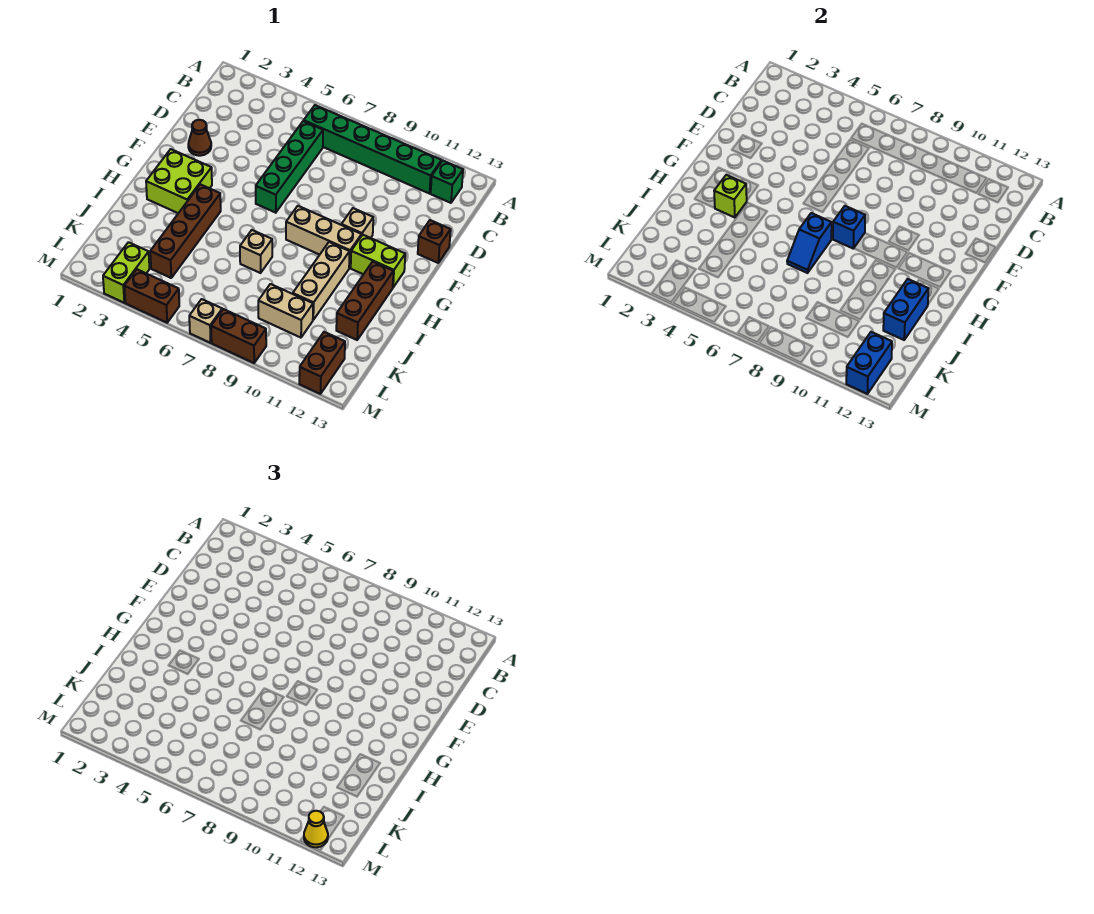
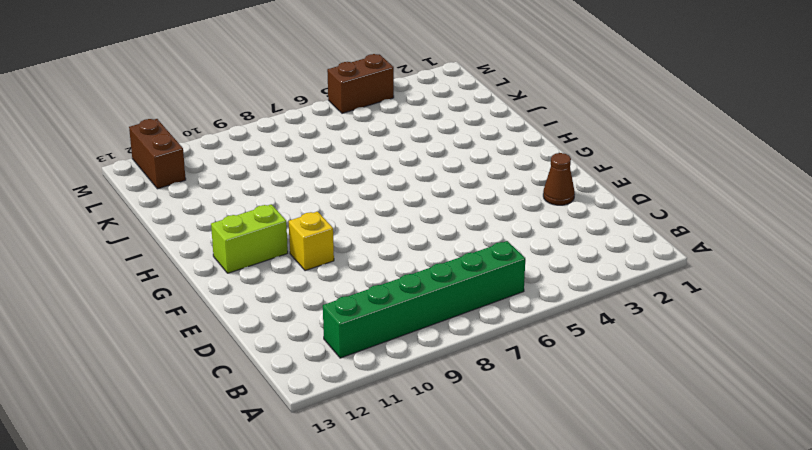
yellow 1x1 brick [289,211,334,271] -> tan 1x1 brick [341,208,373,238]
none -> green 1x1 brick [431,161,463,203]
none -> green 1x4 brick [256,121,323,213]
none -> brown 1x1 brick [418,220,451,263]

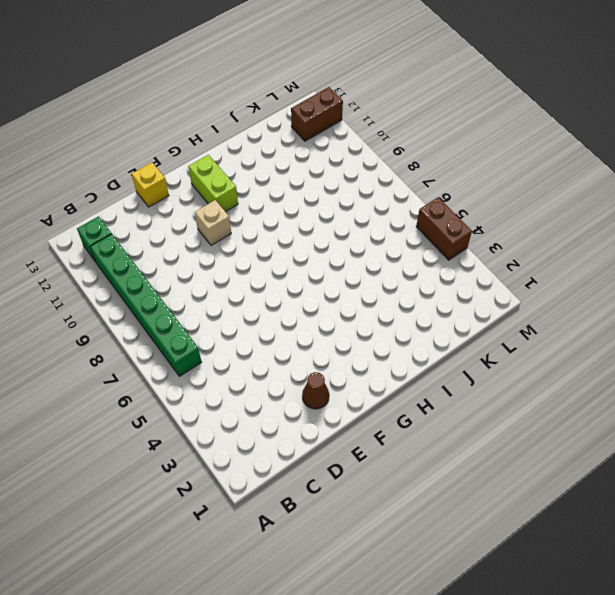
yellow 1x1 brick [132,163,169,207] -> brown 1x1 brick [418,220,451,263]
none -> green 1x4 brick [256,121,323,213]
none -> lime 2x2 brick [146,149,212,213]
none -> tan 1x3 brick [286,206,362,268]

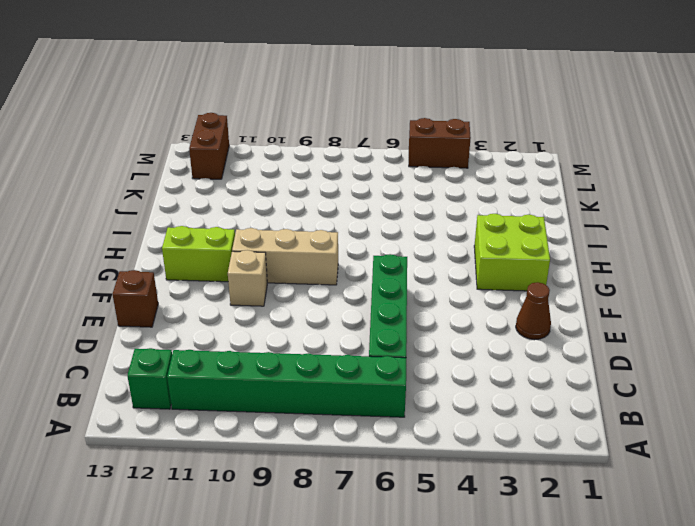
none -> brown 1x4 brick [150,184,221,278]
none -> tan 1x3 brick [293,242,350,320]
none -> brown 1x3 brick [336,262,393,340]

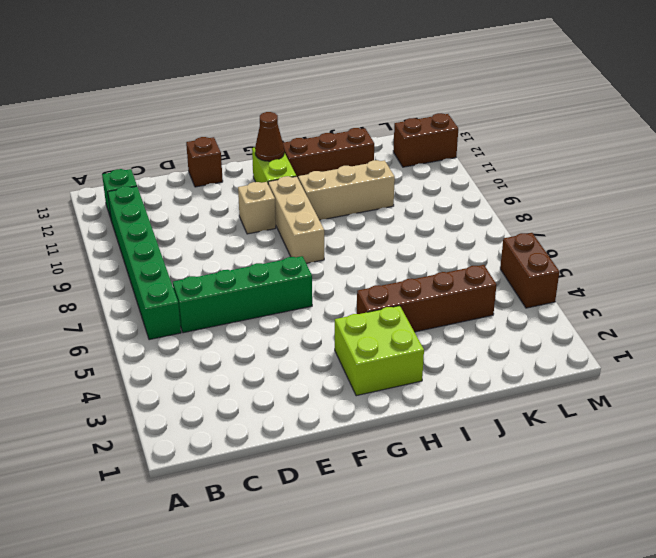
brown 1x1 cone [255,112,284,161] -> brown 1x1 cone moved to [188,120,211,156]
none -> tan 1x1 brick [240,230,272,273]
none -> tan 1x2 brick [258,284,313,338]
none -> lime 1x2 brick [103,242,149,303]

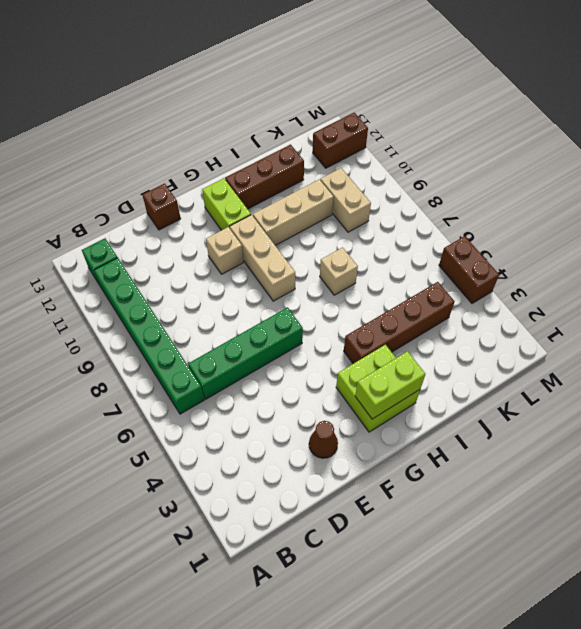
lime 1x2 brick [355,351,425,419] -> lime 1x2 brick moved to [103,242,149,303]
none -> tan 1x1 brick [189,299,222,343]
none -> brown 1x2 brick [211,309,266,363]
none -> blue 1x1 brick [833,206,865,248]

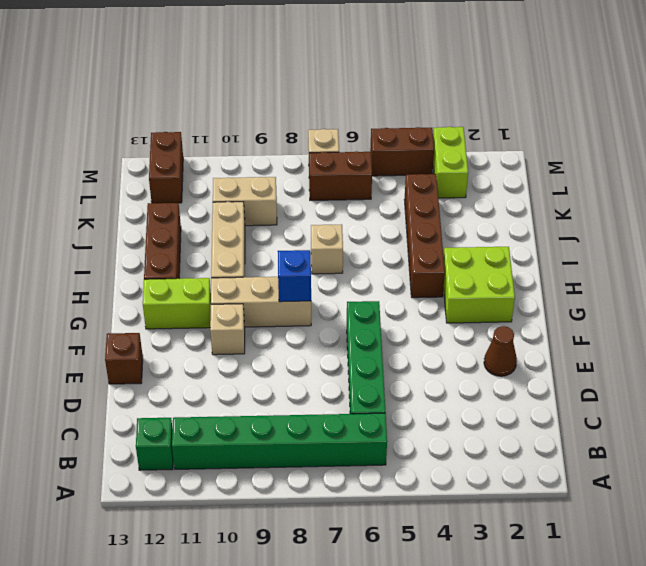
brown 1x2 brick [309,152,372,200] -> brown 1x2 brick moved to [211,309,266,363]
none -> lime 1x1 brick [714,175,747,218]
none -> blue 1x2 slope [787,213,832,273]
none -> blue 1x2 brick [883,279,928,340]

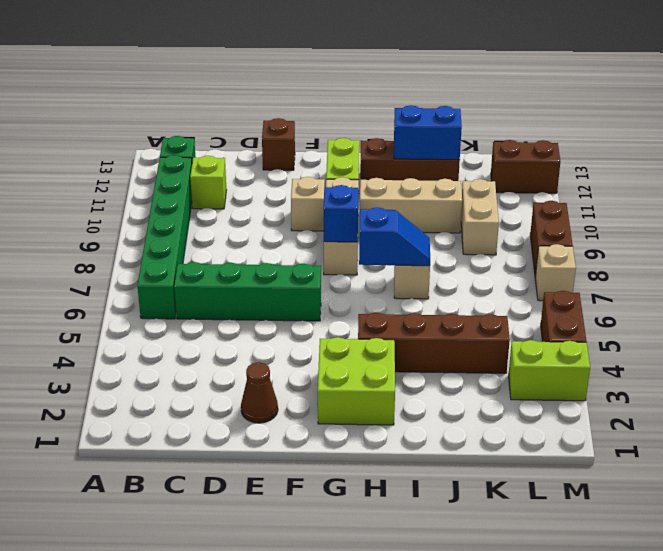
lime 1x1 brick [190,156,226,209] -> lime 1x1 brick moved to [714,175,747,218]
none -> blue 1x2 brick [846,332,892,394]
none -> yellow 1x1 cone [304,811,328,847]

